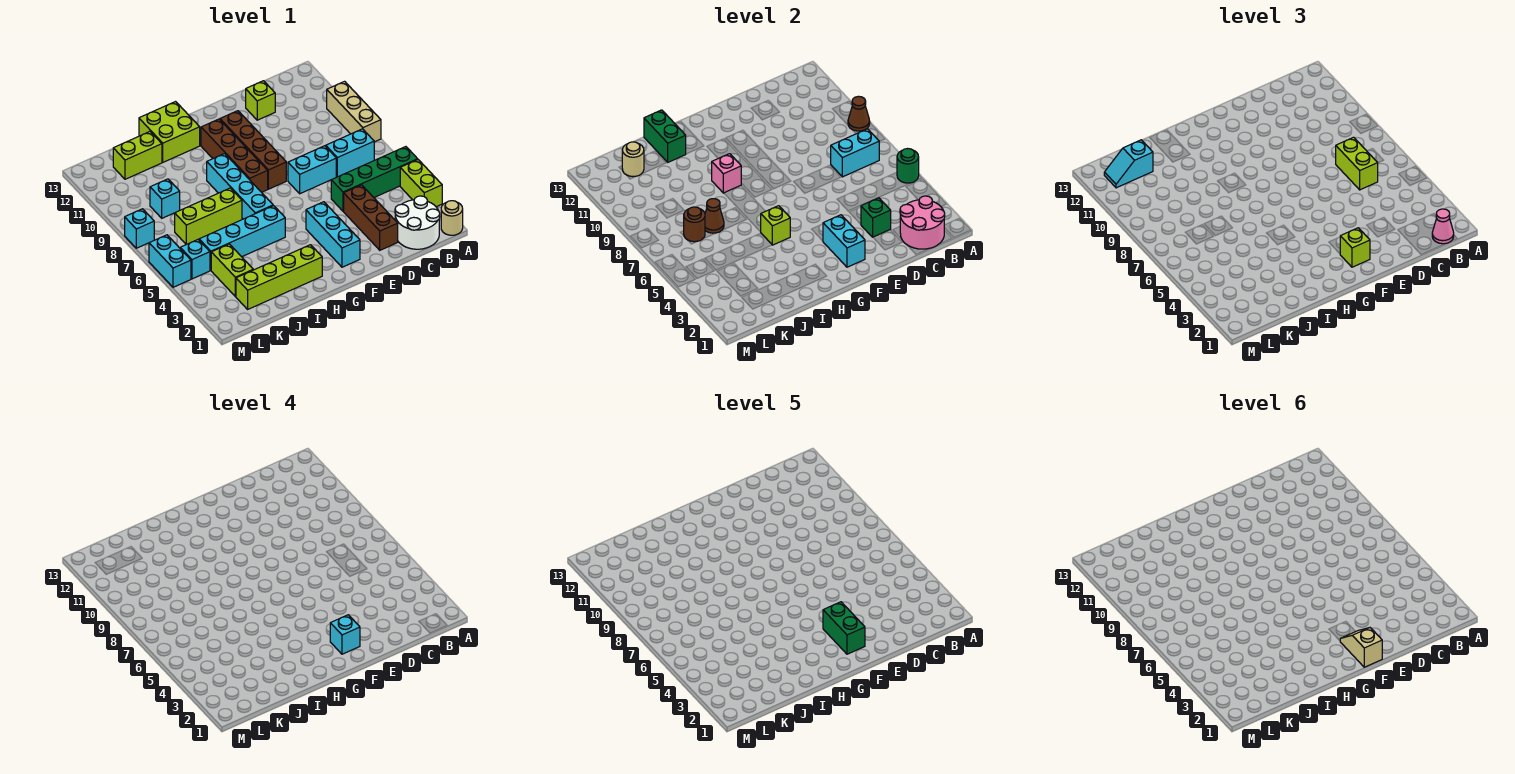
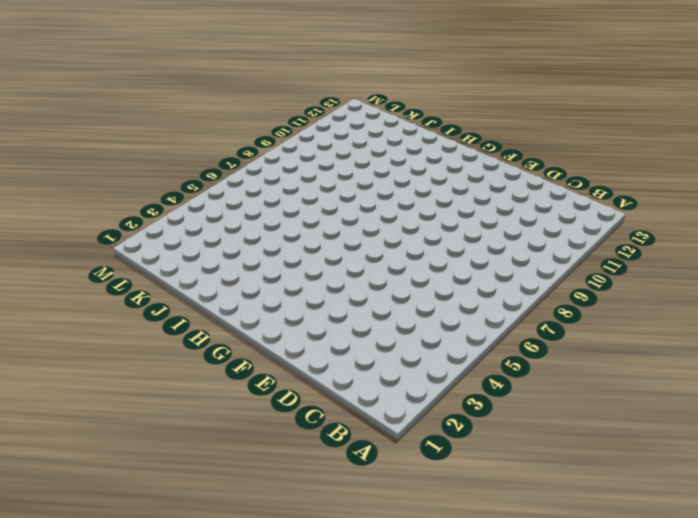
none -> tan 1x1 round brick [441,201,463,235]
none -> lime 1x2 brick [400,160,442,207]
none -> green 1x4 brick [331,147,418,211]
none -> tan 1x3 brick [327,81,381,142]

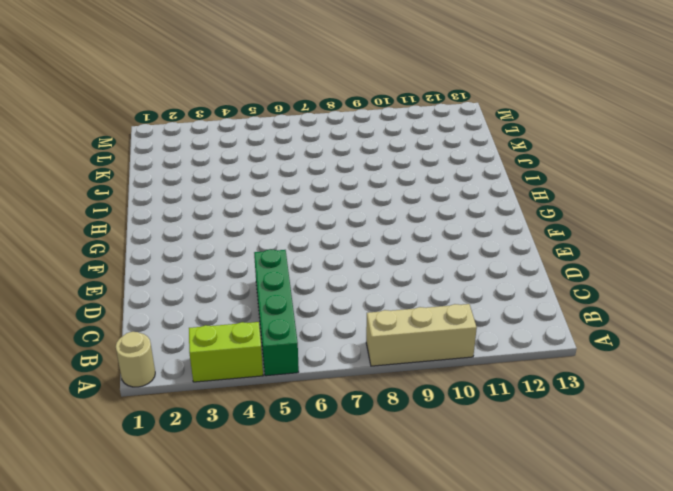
none -> white 2x2 round brick [395,196,440,249]
none -> cyan 1x2 brick [326,129,374,177]
none -> brown 1x3 brick [344,185,398,250]
none -> cyan 1x2 brick [288,146,336,194]

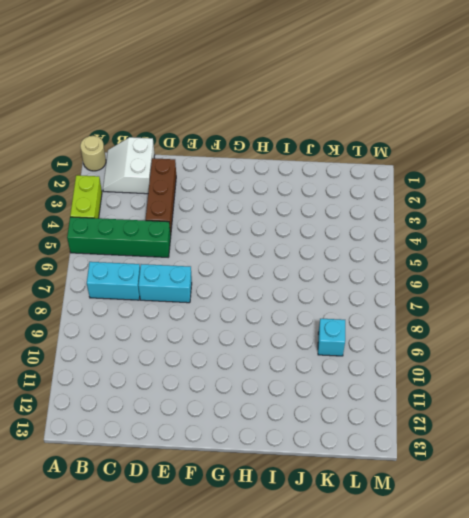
white 2x2 slope [103,137,155,194] -> white 2x2 round brick [395,196,440,249]
none -> tan 1x3 brick [327,81,381,142]
none -> lime 1x1 brick [246,81,275,120]
none -> cyan 1x3 brick [306,202,360,267]
none -> brown 1x4 brick [220,111,286,189]

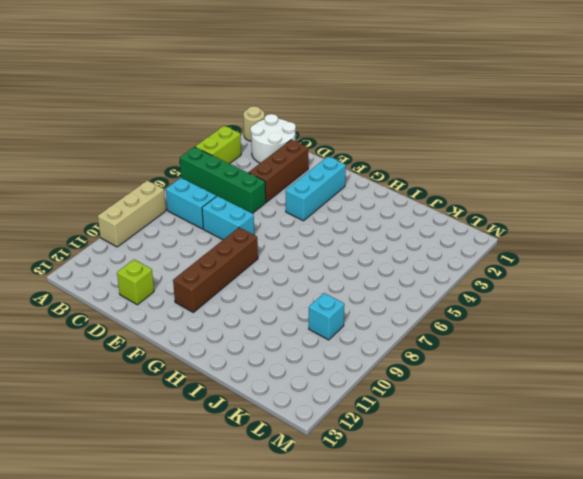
none -> brown 1x4 brick [201,119,268,192]
none -> lime 1x4 brick [236,245,322,309]
none -> cyan 1x4 brick [199,206,285,270]
none -> cyan 1x4 brick [207,154,273,219]

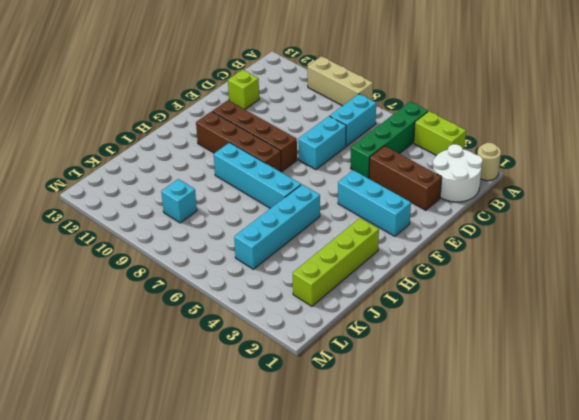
none -> lime 2x2 brick [139,102,200,162]
none -> lime 1x3 brick [175,188,242,244]
none -> lime 1x2 brick [113,132,162,179]
none -> lime 1x2 brick [211,244,253,296]

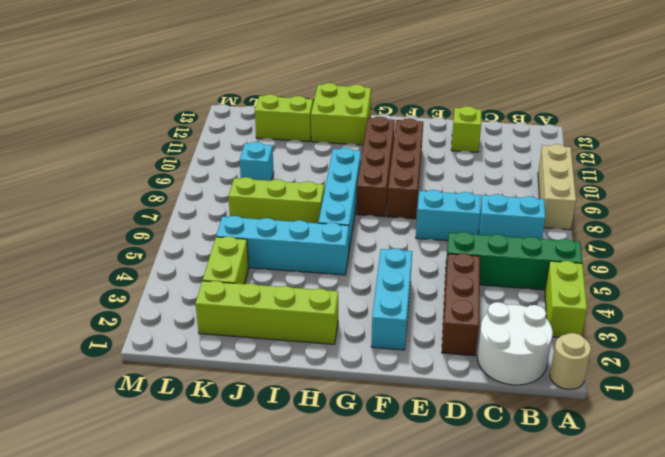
none -> cyan 1x1 brick [180,240,210,279]
none -> cyan 1x2 brick [149,235,191,287]
none -> cyan 1x1 brick [125,209,154,248]
none -> green 1x1 round brick [897,149,919,183]

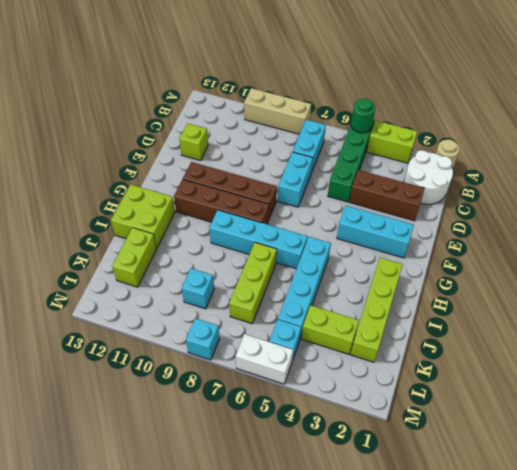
white 1x2 brick [236,334,293,384] -> cyan 1x2 brick [149,235,191,287]
none -> brown 1x1 cone [848,96,870,131]
none -> pink 2x2 round brick [900,196,945,249]
none -> cyan 1x2 brick [831,129,879,177]
none -> green 1x1 brick [861,198,891,237]

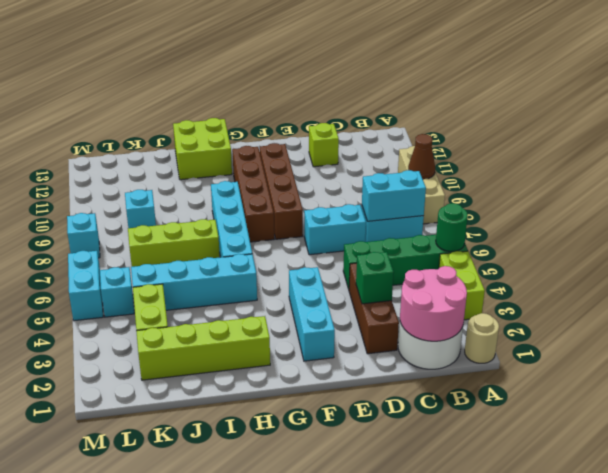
none -> lime 1x2 brick [113,132,162,179]
none -> cyan 1x2 brick [823,215,865,267]
none -> lime 1x1 brick [761,206,790,245]
none -> pink 1x1 brick [712,154,741,193]

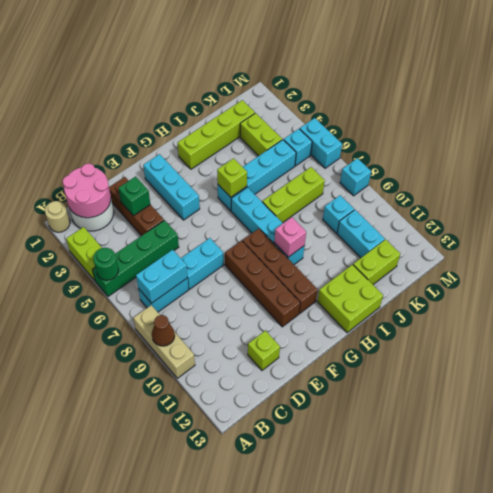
cyan 1x2 brick [337,210,385,258] -> cyan 1x2 brick moved to [823,215,865,267]
none -> green 1x2 brick [644,110,686,162]
none -> brown 1x1 cone [705,199,724,233]
none -> brown 1x1 round brick [684,207,705,242]
none -> tan 1x1 round brick [622,142,644,177]

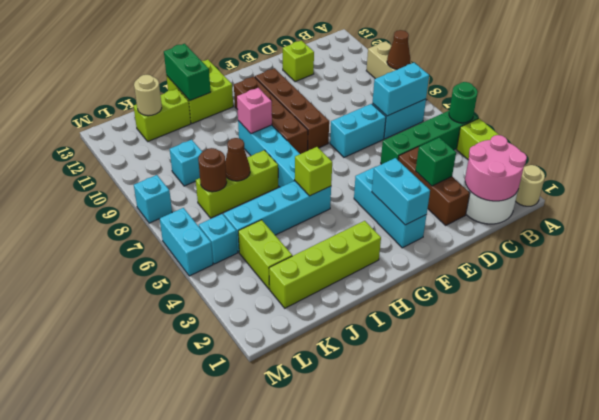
none -> pink 1x1 cone [1432,209,1454,244]
none -> lime 1x2 brick [1336,137,1378,190]
none -> lime 1x1 brick [1340,228,1370,267]
none -> cyan 1x2 slope [1104,140,1153,188]

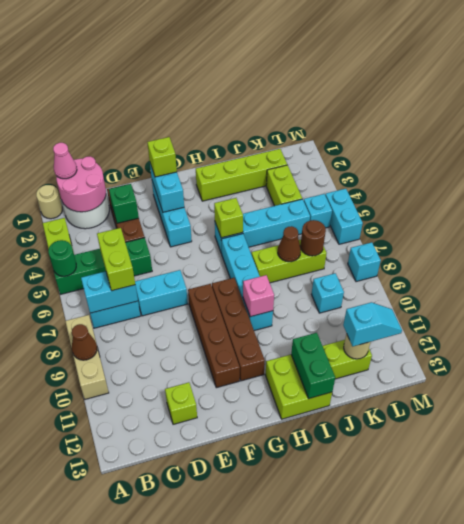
none -> cyan 1x1 brick [330,615,360,654]
none -> green 1x2 brick [823,602,865,654]
none -> tan 1x2 slope [1340,628,1382,667]

